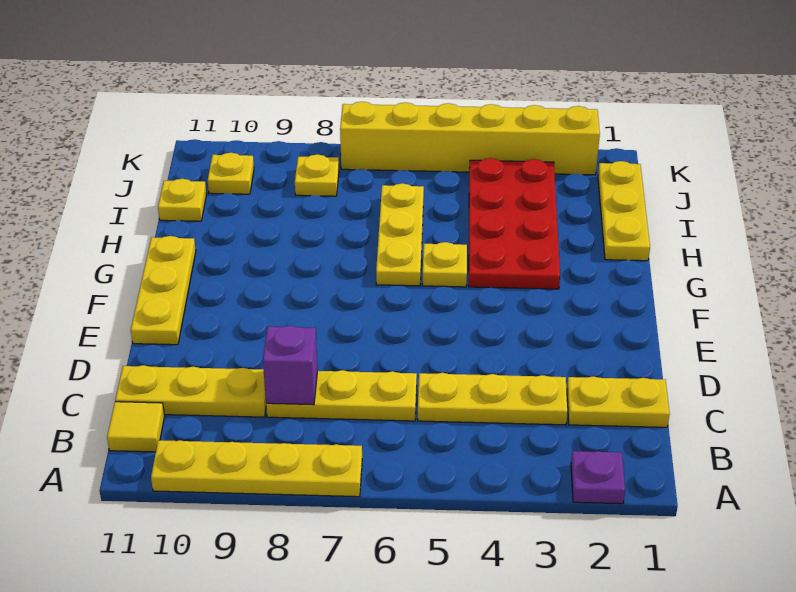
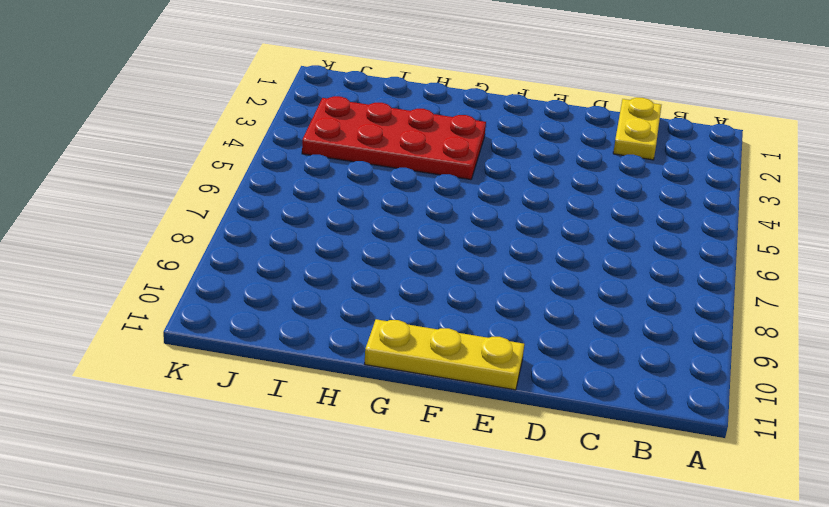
none -> purple 1x1 plate [571,451,625,504]
none -> yellow 1x4 plate [151,440,362,497]
none -> yellow 1x1 tile [107,402,165,452]

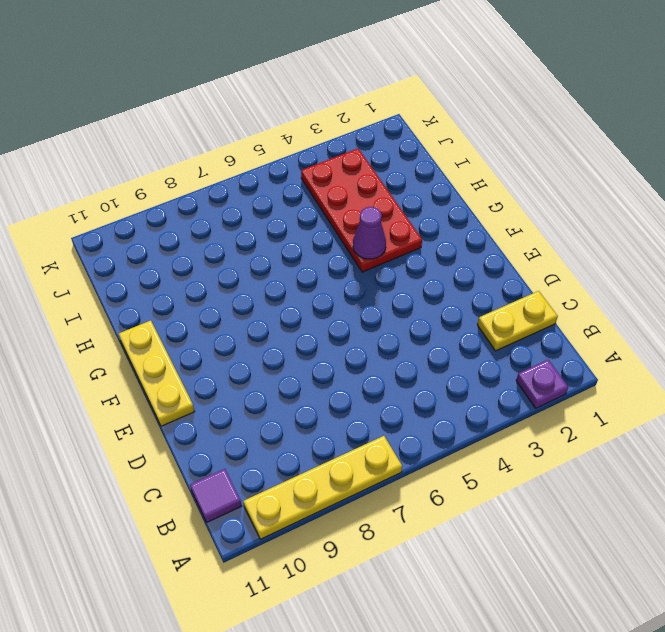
purple 1x1 tile [190,469,242,522] -> yellow 1x1 tile [107,402,165,452]
purple 1x1 cone [353,207,386,259] -> none
none -> yellow 1x3 plate [418,373,568,425]
none -> yellow 1x3 plate [266,370,417,421]
none -> yellow 1x3 plate [115,365,266,417]

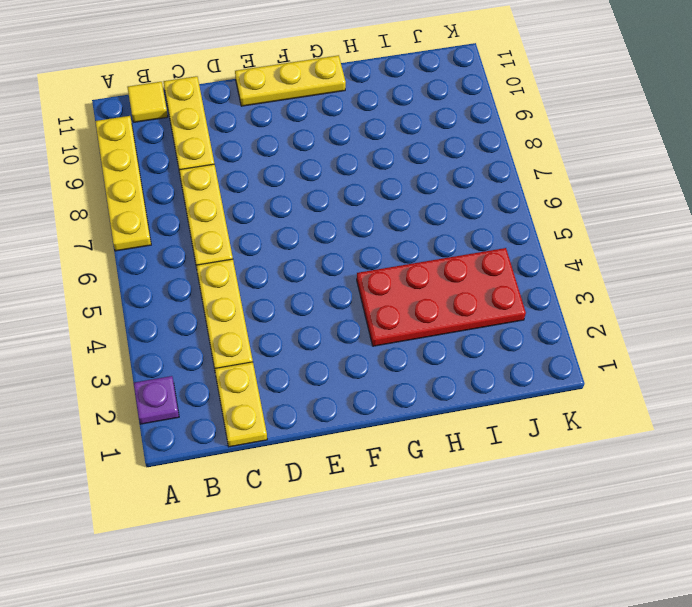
none -> yellow 1x1 plate [422,242,467,287]
none -> yellow 1x3 plate [376,183,424,286]
none -> yellow 1x3 plate [598,161,650,261]

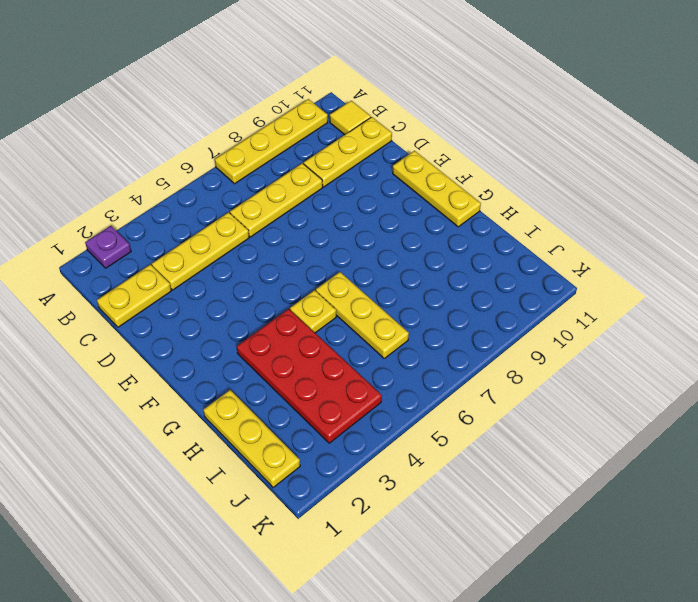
none -> yellow 1x1 plate [158,179,206,221]
none -> yellow 1x1 plate [295,154,339,196]
none -> yellow 1x1 plate [208,153,254,194]

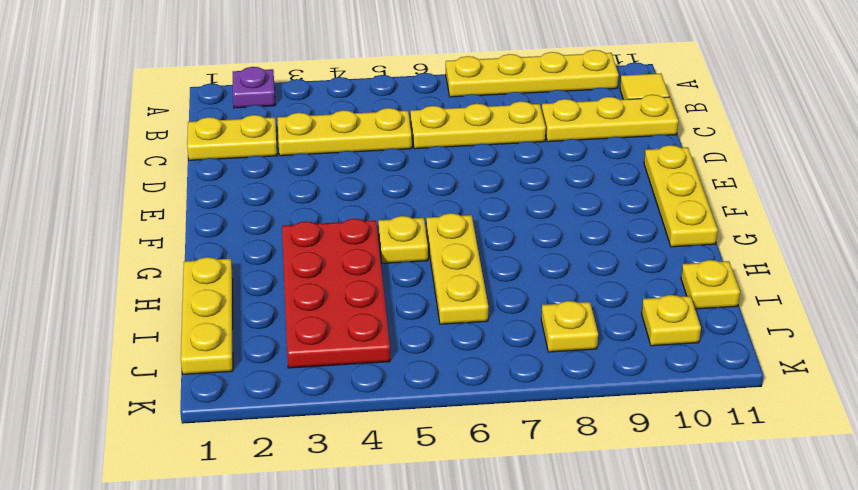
none -> yellow 1x6 brick [340,102,600,175]
none -> purple 1x1 brick [263,326,318,405]

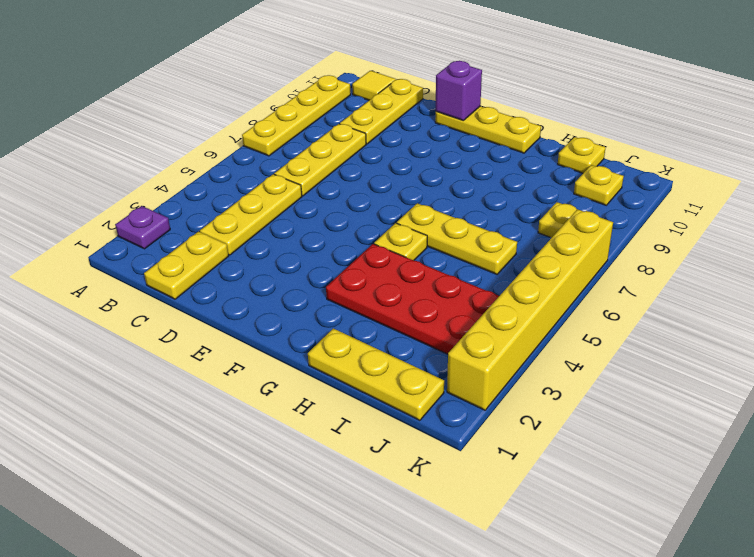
purple 1x1 brick [436,61,482,121] -> purple 1x1 brick moved to [263,326,318,405]

